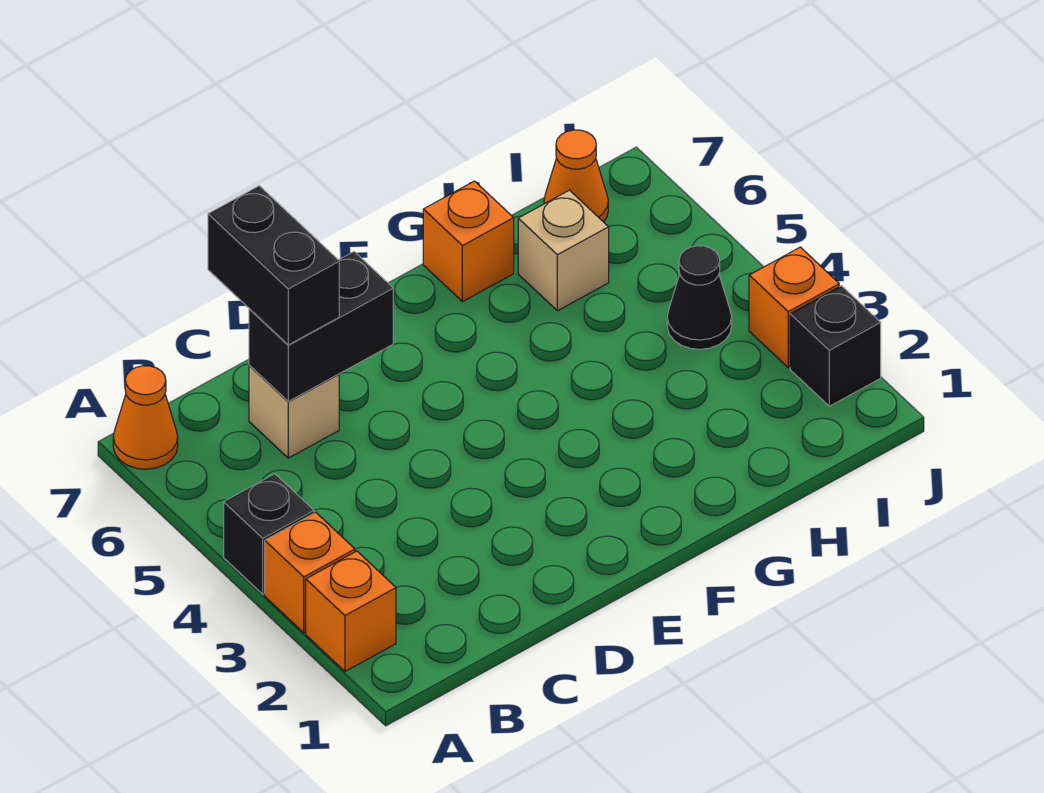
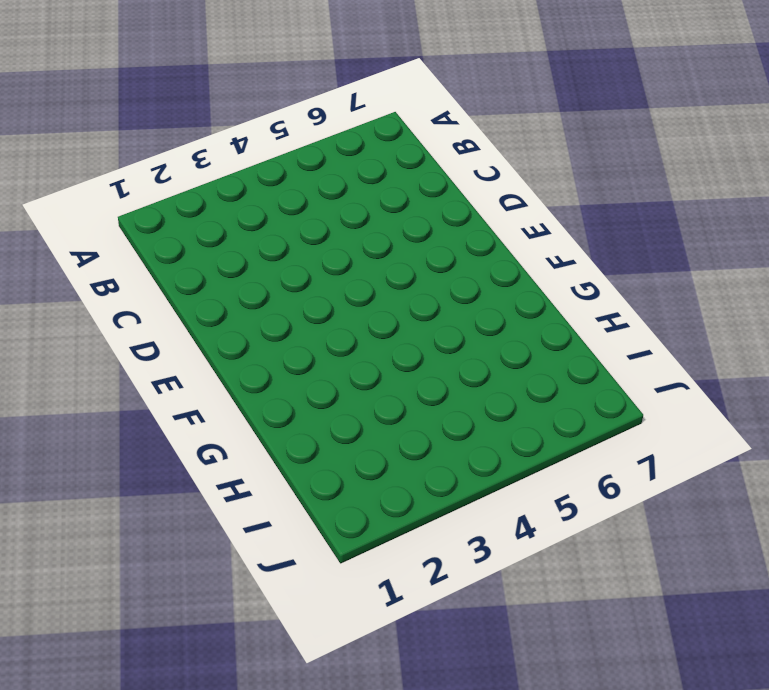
none -> orange 1x1 brick [306,551,396,671]
none -> orange 1x1 brick [265,513,355,633]
none -> black 1x1 brick [224,474,314,594]

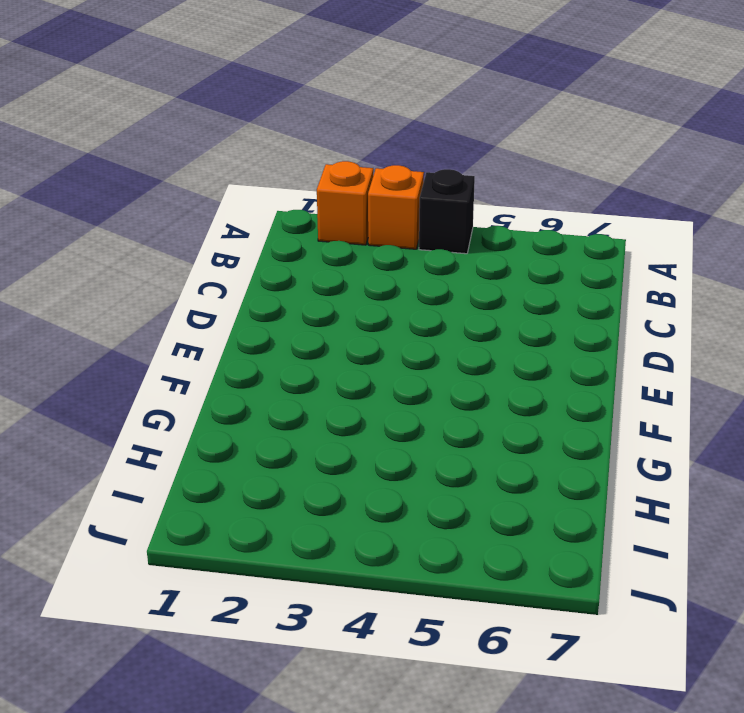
none -> orange 1x1 cone [113,366,178,469]
none -> tan 1x1 brick [249,365,339,458]
none -> orange 1x1 brick [423,181,514,302]

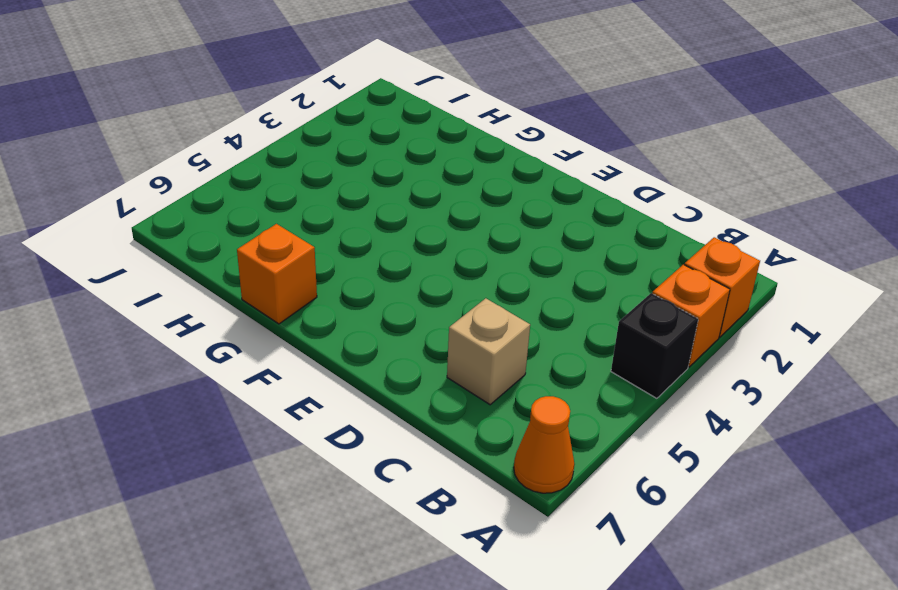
none -> tan 1x1 brick [518,190,609,311]
none -> black 1x1 cone [667,246,732,349]
none -> orange 1x1 cone [544,130,608,222]

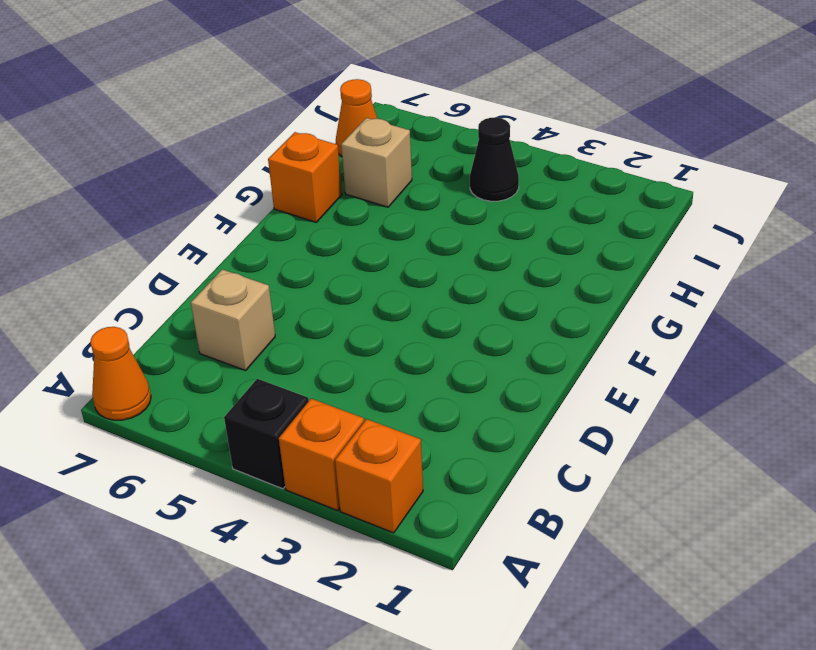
none -> black 1x1 brick [790,286,881,406]
none -> orange 1x1 brick [749,247,839,368]
none -> black 1x2 brick [249,252,393,401]

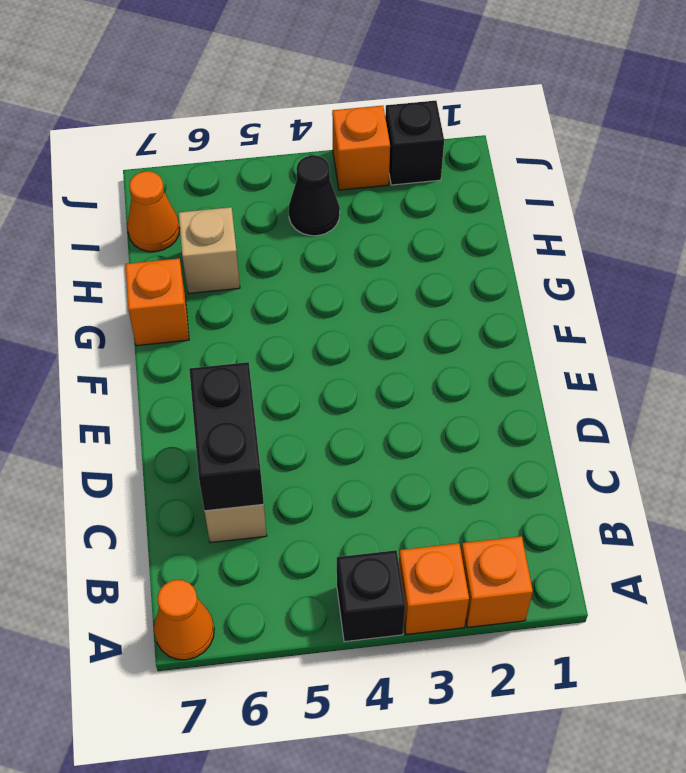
none -> black 1x2 brick [208,186,339,345]

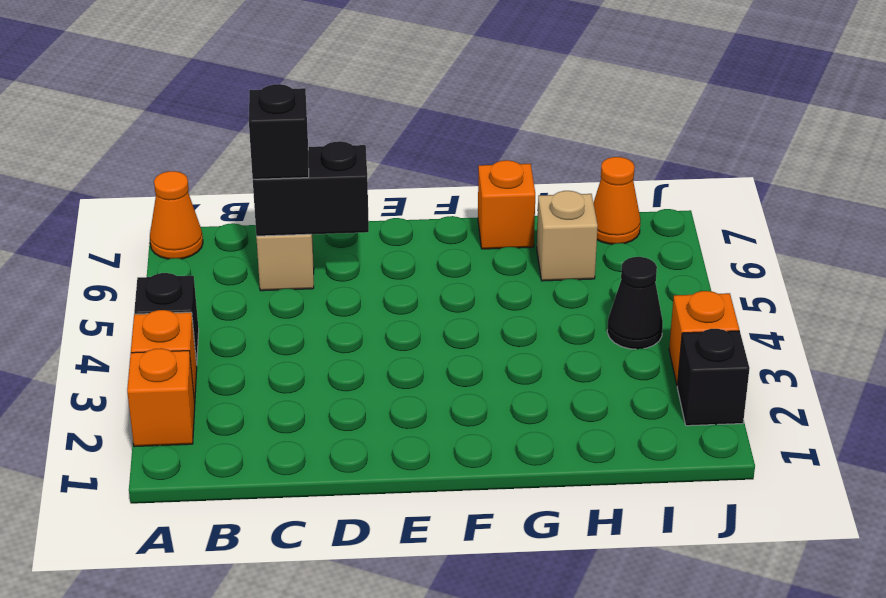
black 1x1 brick [249,84,309,179] -> black 1x2 brick [208,186,339,345]

